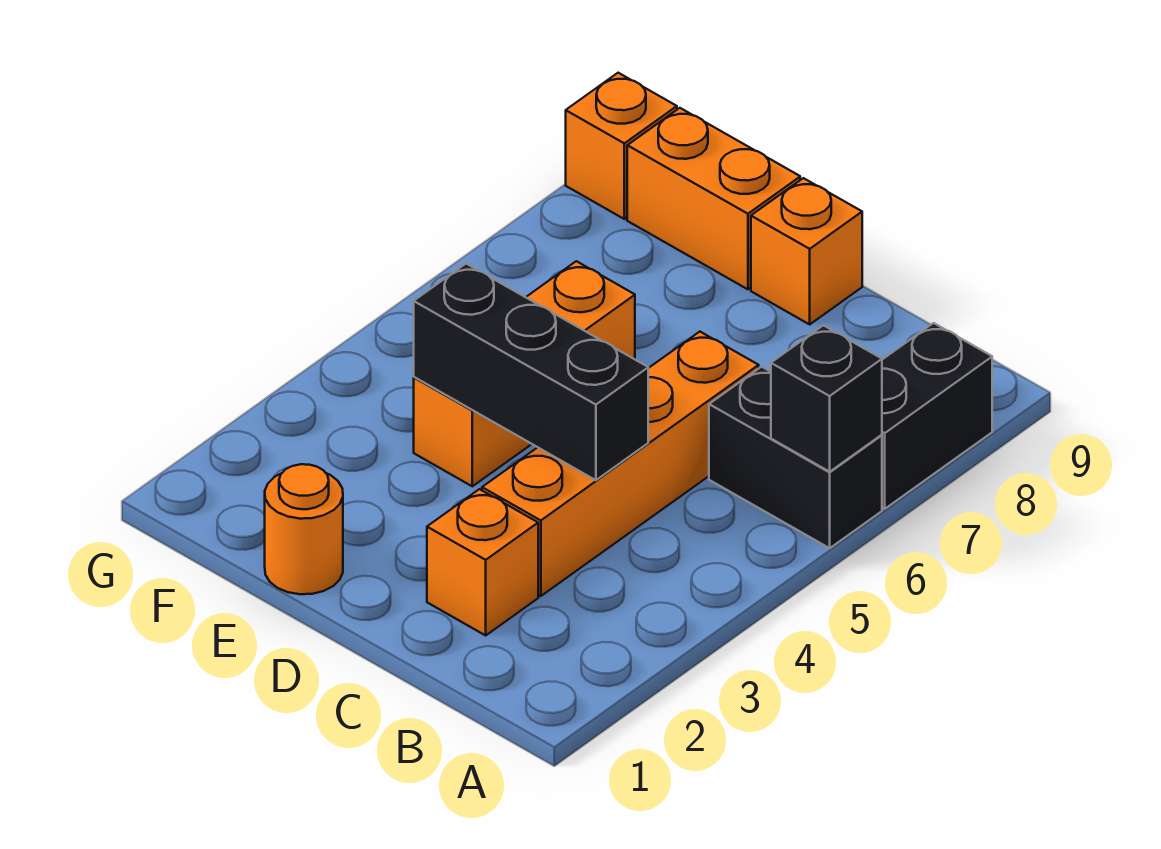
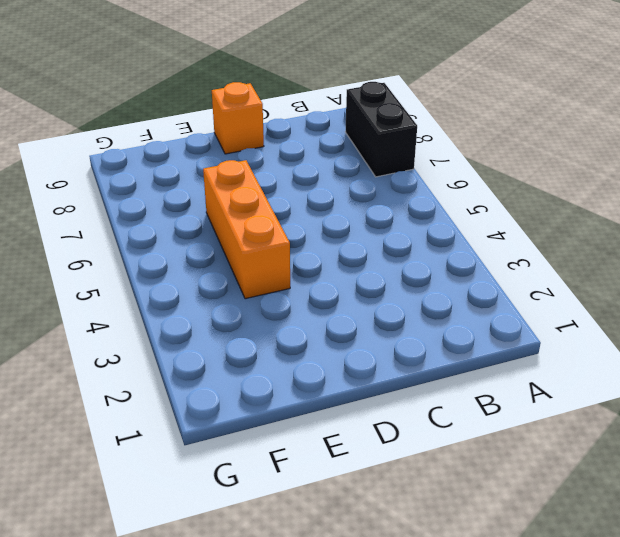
none -> black 1x2 brick [709,367,882,548]
none -> orange 1x1 brick [427,489,538,635]

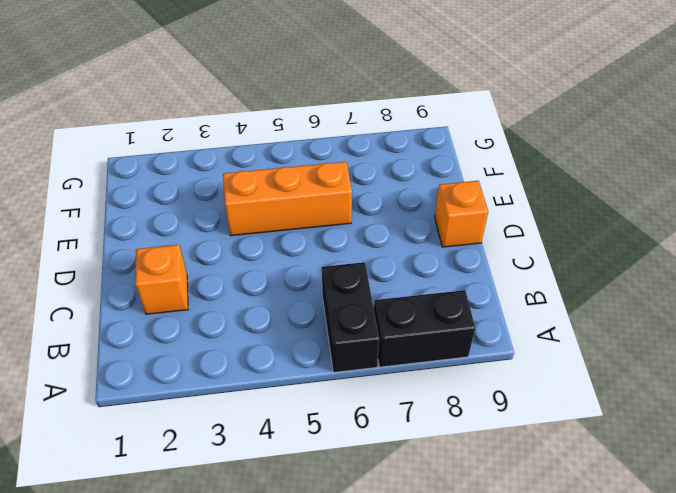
none -> orange 1x4 brick [482,332,759,596]
none -> orange 1x1 round brick [265,464,343,594]

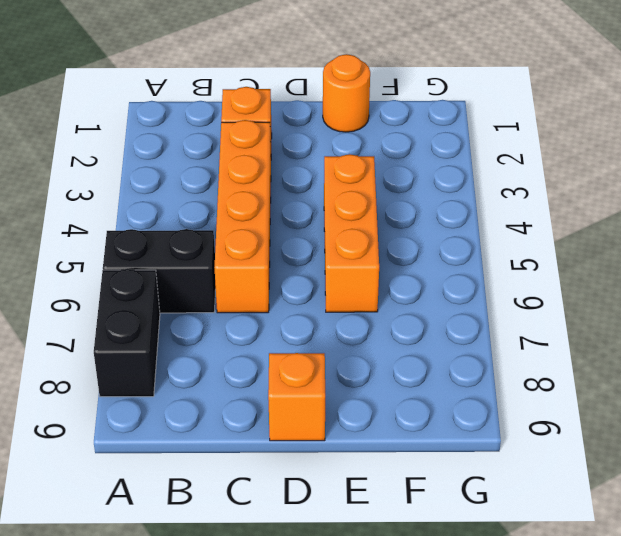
none -> orange 1x2 brick [627,108,800,289]
none -> orange 1x1 brick [566,73,677,219]

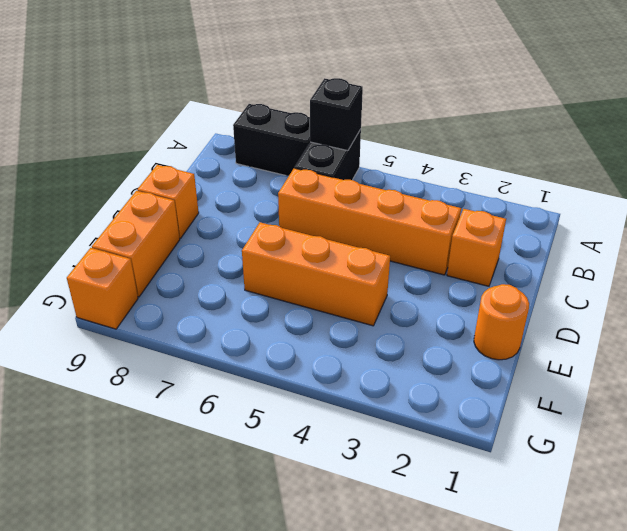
none -> black 1x3 brick [414,264,648,480]

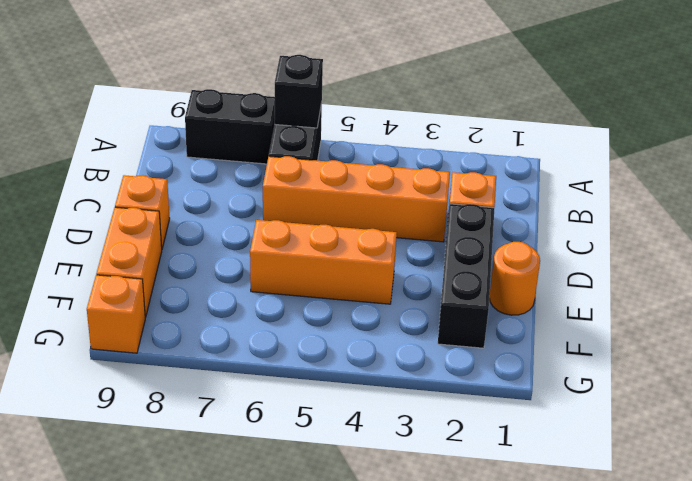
black 1x3 brick [438,204,494,348] -> black 1x3 brick moved to [414,264,648,480]

